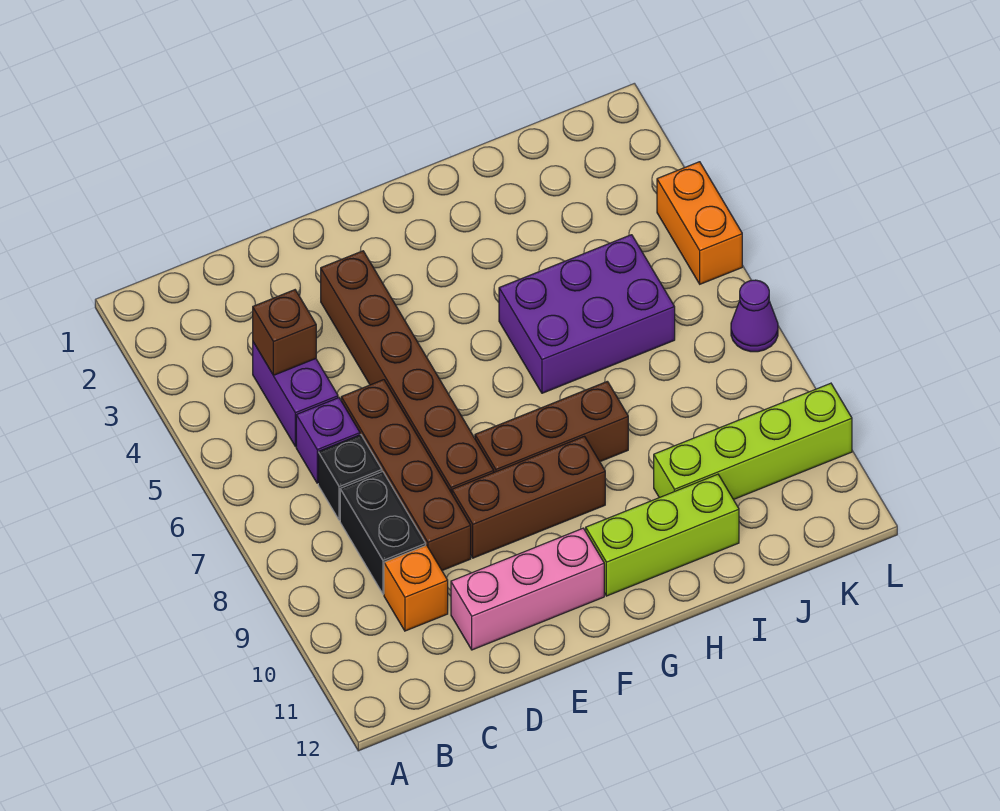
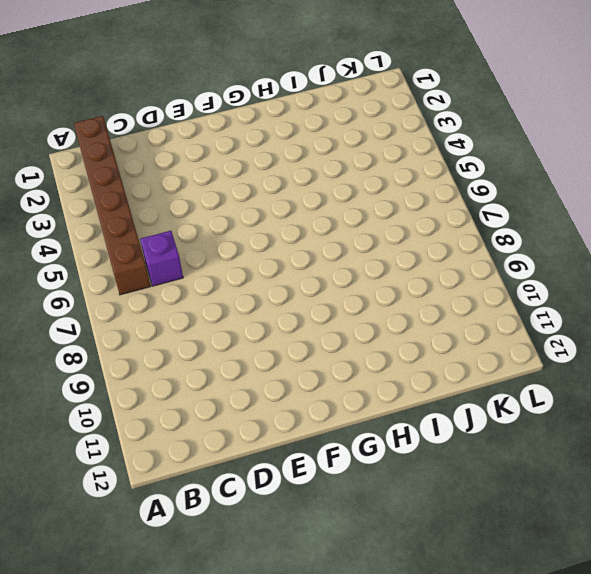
brown 1x6 brick [74,116,151,295] -> brown 1x6 brick moved to [321,251,494,493]
none -> purple 1x2 brick [253,342,338,446]
none -> black 1x1 brick [318,435,382,520]
none -> black 1x2 brick [340,471,426,594]

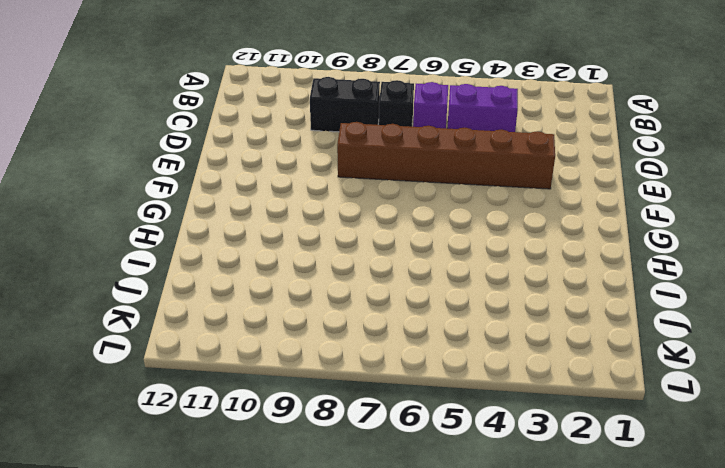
none -> orange 1x1 brick [384,545,448,631]
none -> brown 1x4 brick [341,380,471,570]
none -> pink 1x3 brick [451,528,604,650]

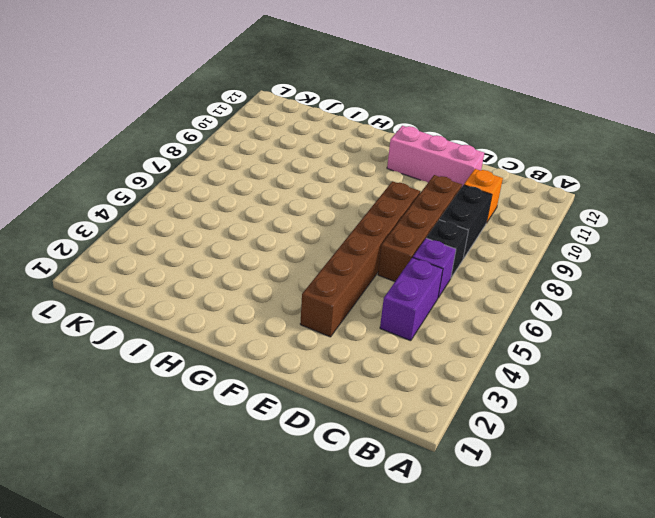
none -> brown 1x3 brick [452,436,605,558]
none -> brown 1x3 brick [475,381,628,472]
none -> lime 1x3 brick [586,474,739,596]

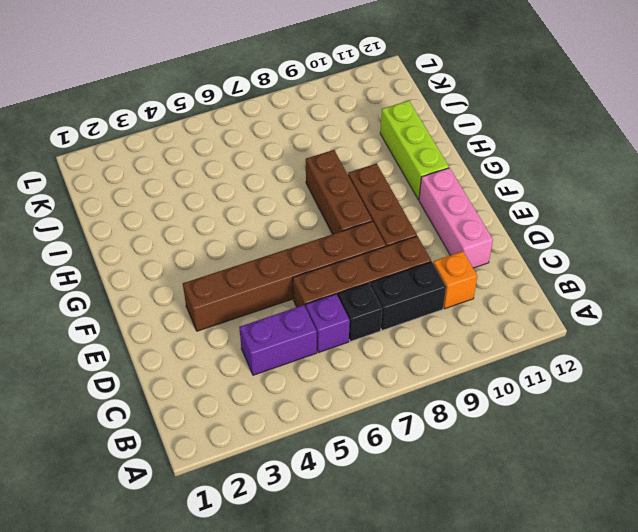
none -> purple 2x3 brick [499,235,675,393]
none -> lime 1x4 brick [654,383,852,499]
none -> orange 1x2 brick [657,162,742,284]

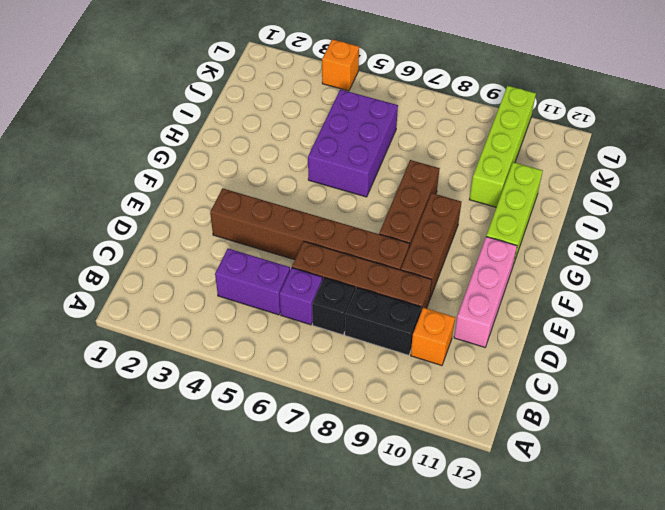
orange 1x1 brick [322,39,359,91] -> orange 1x2 brick [657,162,742,284]
none -> purple 1x1 cone [731,280,778,352]
none -> brown 1x1 brick [253,290,316,375]

